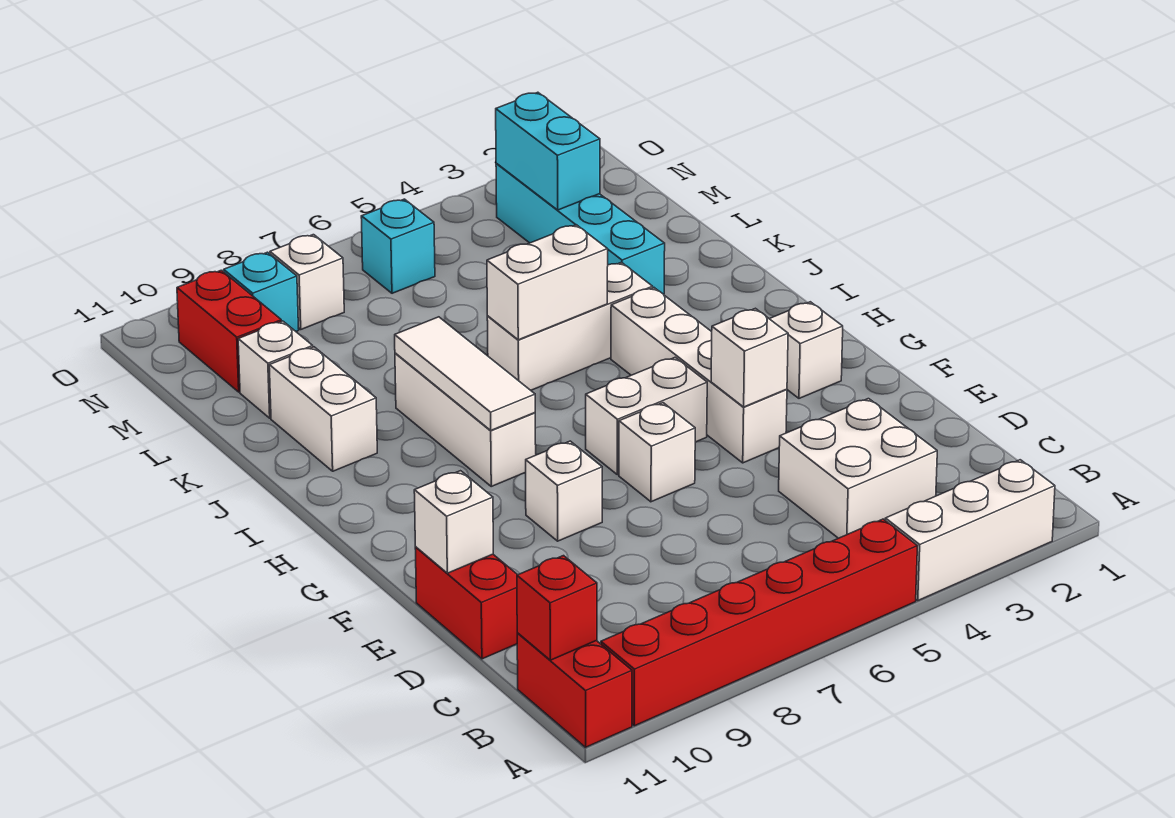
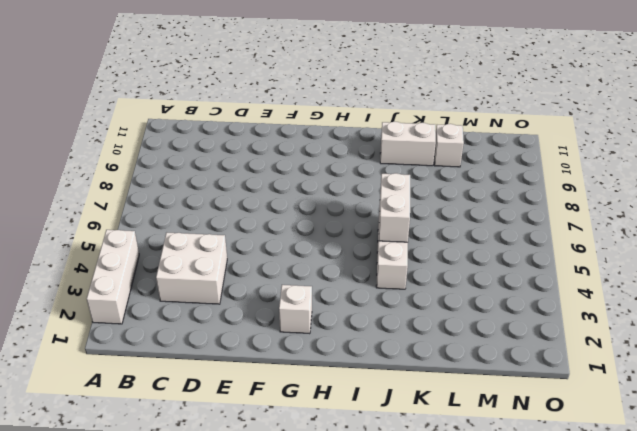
none -> red 1x6 brick [601,519,917,726]
none -> red 1x2 brick [517,633,632,747]
none -> red 1x2 brick [415,547,517,659]

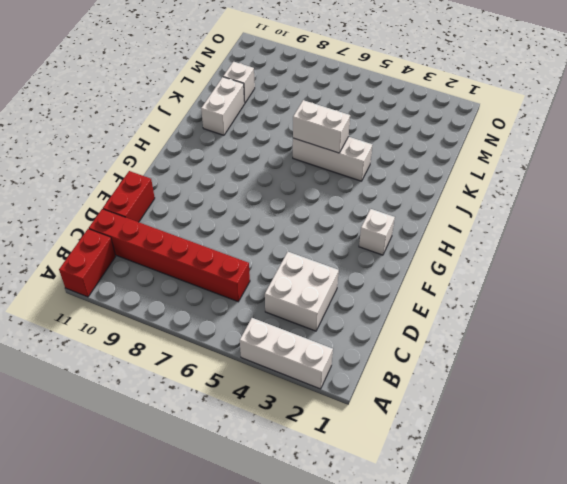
red 1x6 brick [89,209,250,302] -> red 1x6 brick moved to [601,519,917,726]
none -> white 1x4 brick [611,288,787,463]
none -> white 1x1 brick [619,403,695,502]
none -> white 1x1 brick [526,441,602,541]

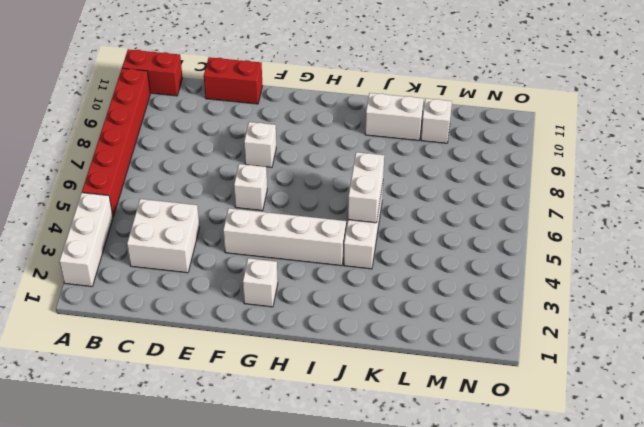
none -> white 1x2 brick [586,357,707,475]
none -> white 1x3 brick [395,353,536,486]
none -> cyan 1x4 brick [496,164,665,294]

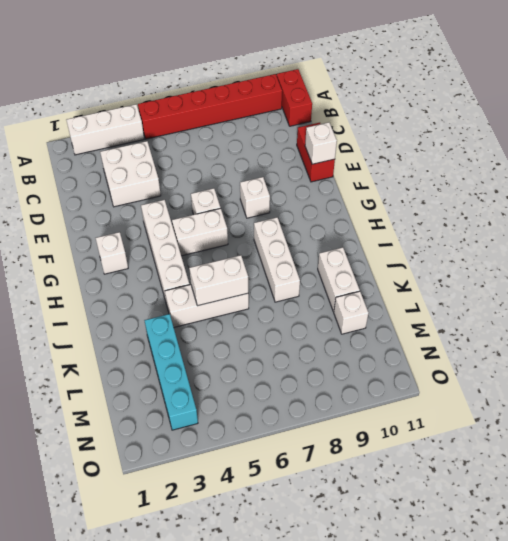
none -> red 1x2 brick [177,270,281,392]
none -> cyan 1x1 brick [361,199,435,293]
none -> white 1x1 brick [270,235,344,329]

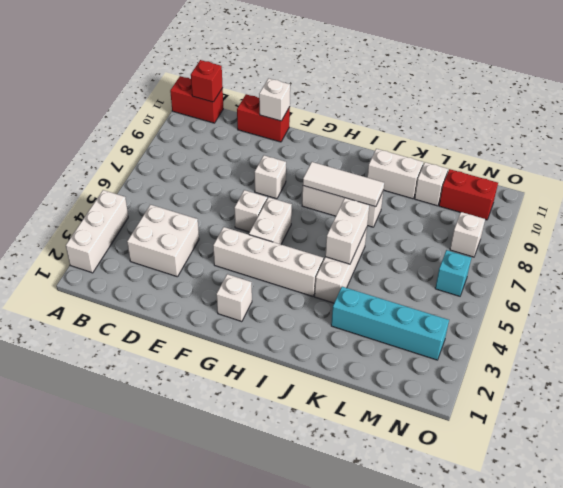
none -> red 1x6 brick [601,519,917,726]
none -> cyan 1x1 brick [224,252,299,331]
none -> white 1x1 brick [711,308,788,407]

